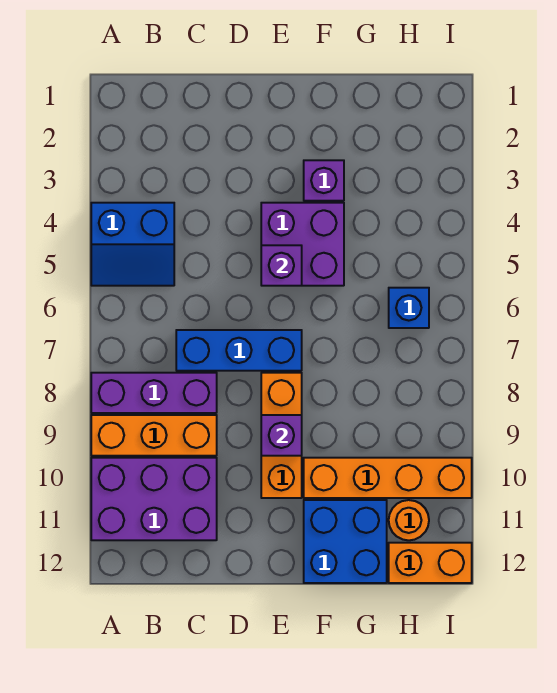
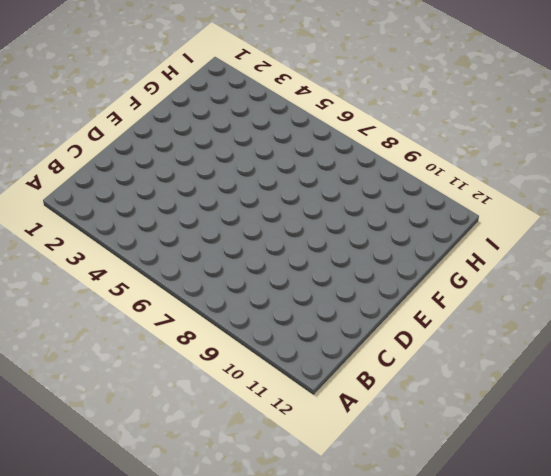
none -> blue 2x2 slope [91,203,174,286]
none -> purple 1x3 brick [91,373,217,413]
none -> orange 1x3 brick [91,415,217,456]

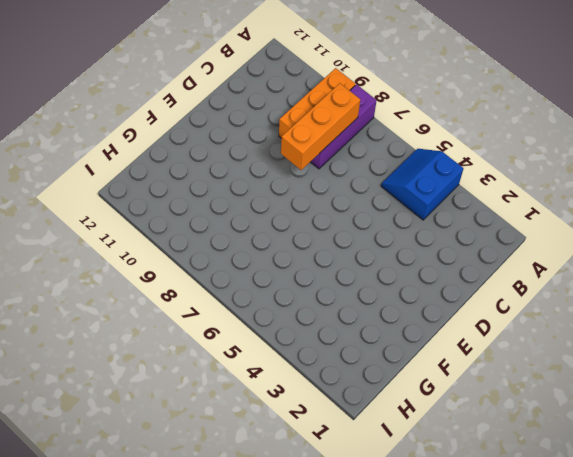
orange 1x3 brick [281,83,360,170] -> orange 1x3 brick turned to [261,373,302,498]
none -> purple 2x3 brick [91,458,217,540]
none -> blue 1x3 brick [176,330,302,371]
none -> purple 2x2 brick [261,203,344,286]

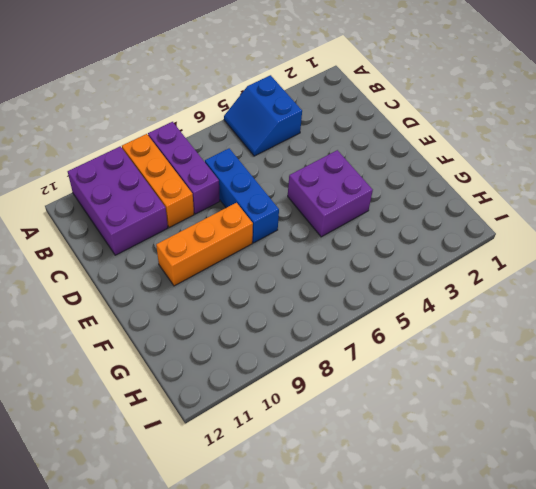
none -> purple 1x1 brick [304,160,344,201]
none -> orange 1x4 brick [304,458,472,498]
none -> blue 2x2 brick [304,500,387,583]

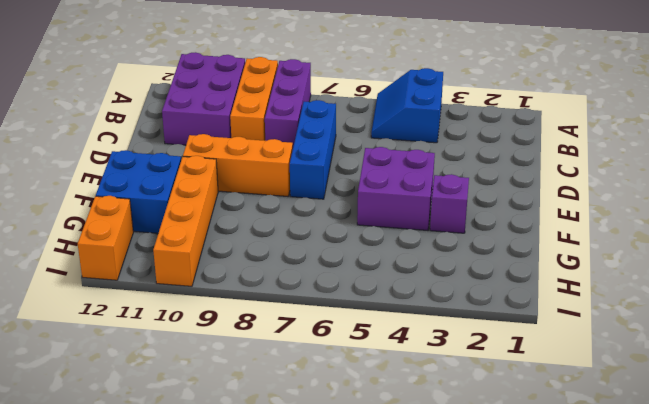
none -> blue 1x1 brick [389,288,429,328]
none -> orange 1x1 round brick [389,500,429,540]
none -> purple 1x1 brick [261,245,302,286]

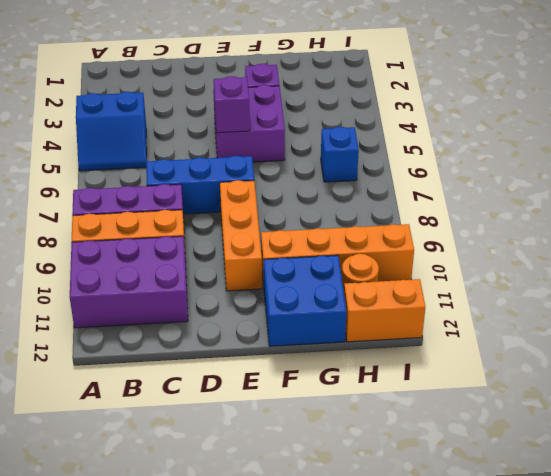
none -> purple 1x1 brick [261,415,302,456]

